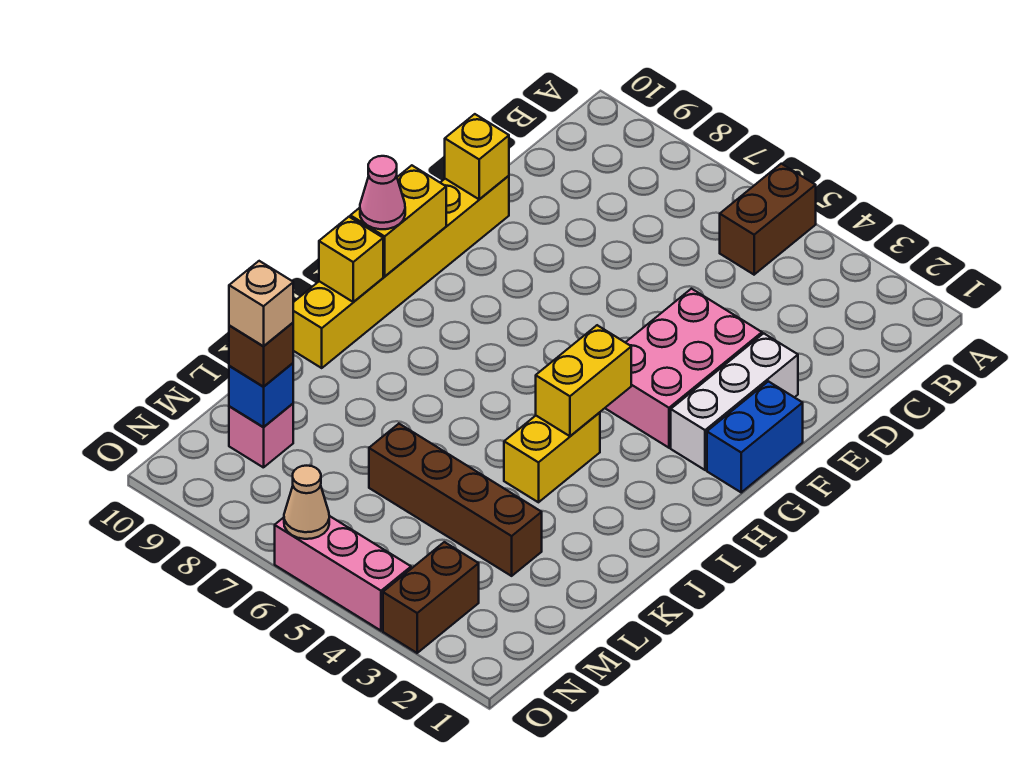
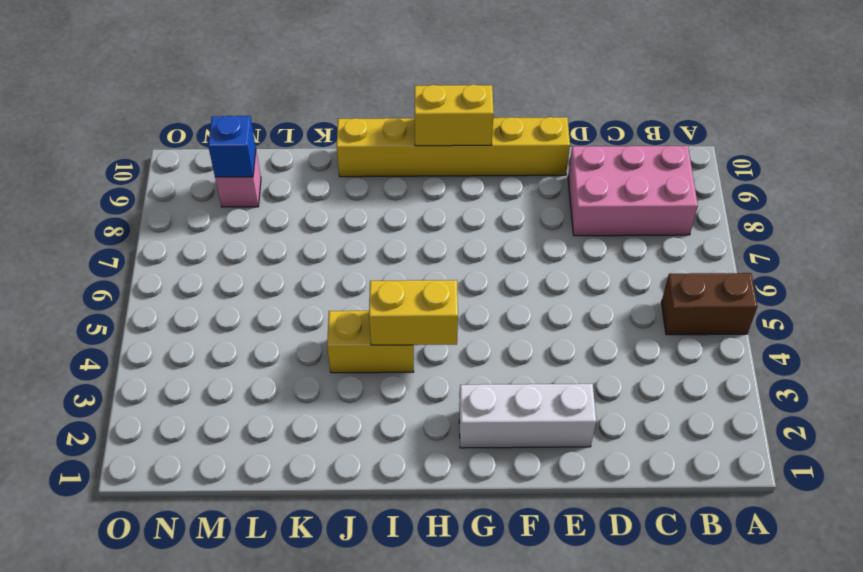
pink 2x3 brick [568,146,698,236] -> pink 2x3 brick moved to [605,289,762,448]
none -> blue 1x2 brick [707,381,803,492]
none -> brown 1x4 brick [369,424,542,576]
none -> brown 1x2 brick [383,542,479,653]

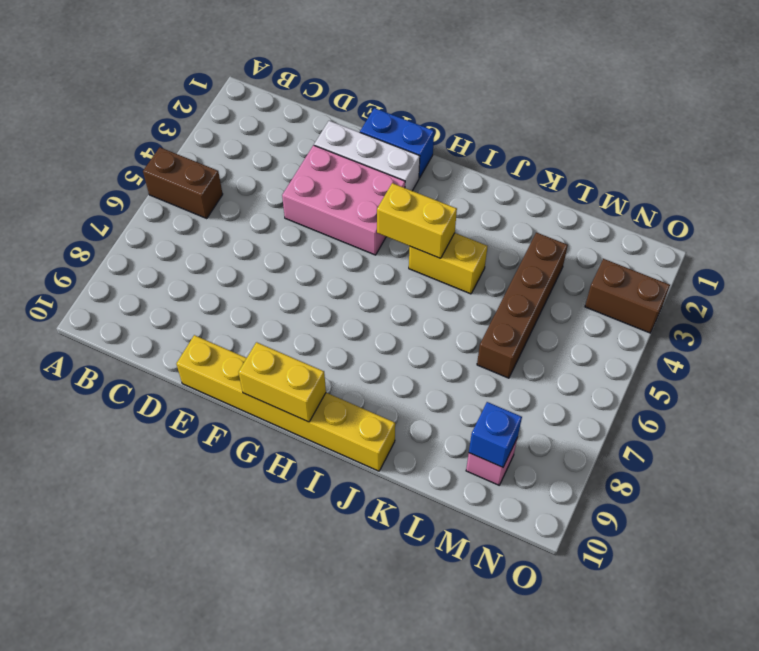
none -> pink 1x3 brick [275,516,411,631]
none -> yellow 1x1 brick [445,114,509,199]
none -> yellow 1x1 brick [319,217,383,302]

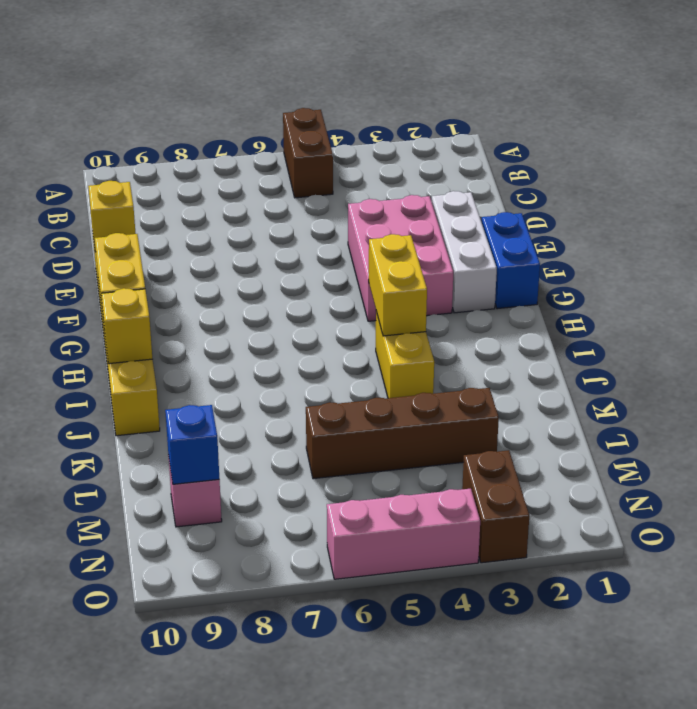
none -> tan 1x1 cone [284,466,329,539]
none -> pink 1x1 cone [360,156,405,229]
none -> brown 1x1 brick [229,323,293,387]

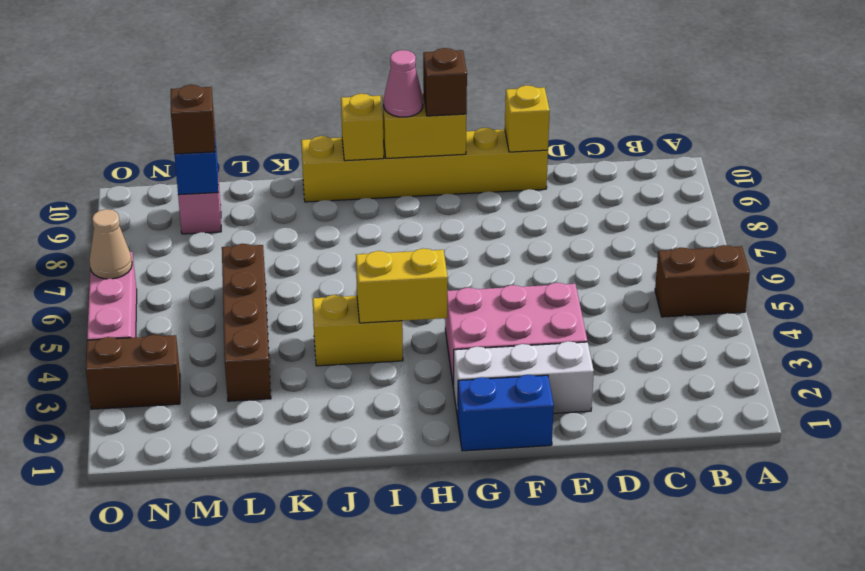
brown 1x1 brick [423,48,467,116] -> none
none -> tan 1x1 brick [229,261,293,346]

